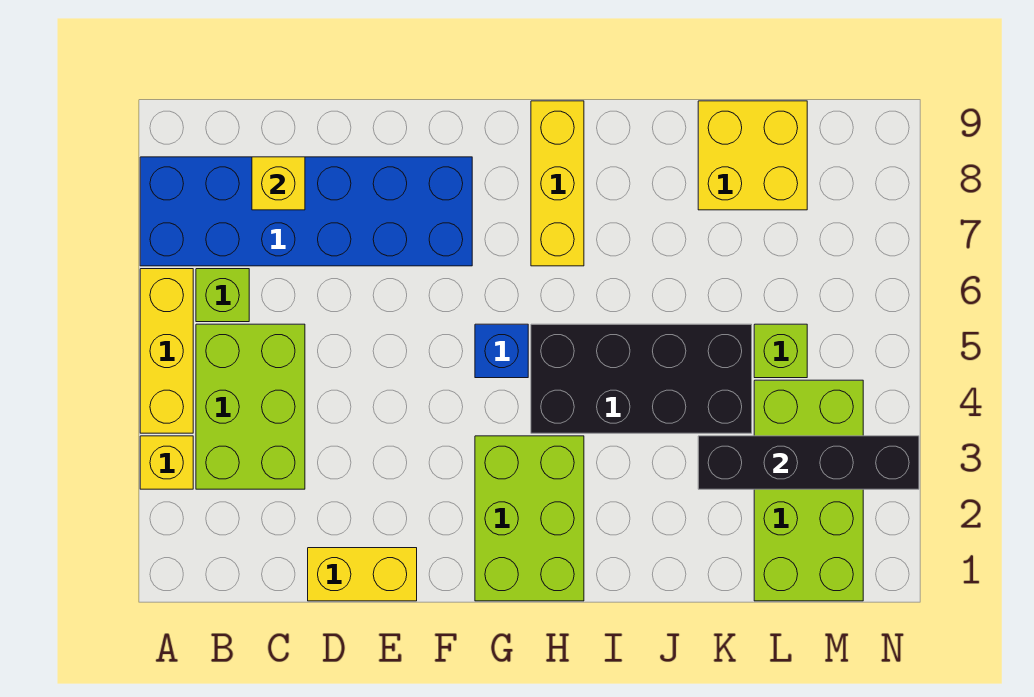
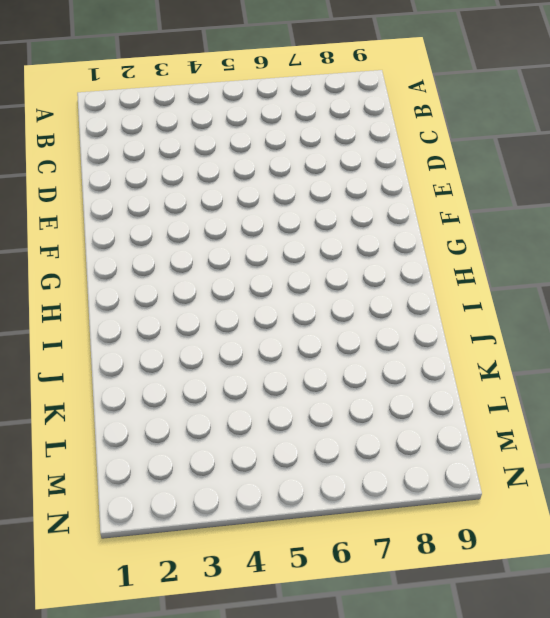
none -> yellow 1x1 brick [140,436,193,489]
none -> yellow 1x3 brick [140,269,193,433]
none -> blue 2x6 brick [140,157,472,266]

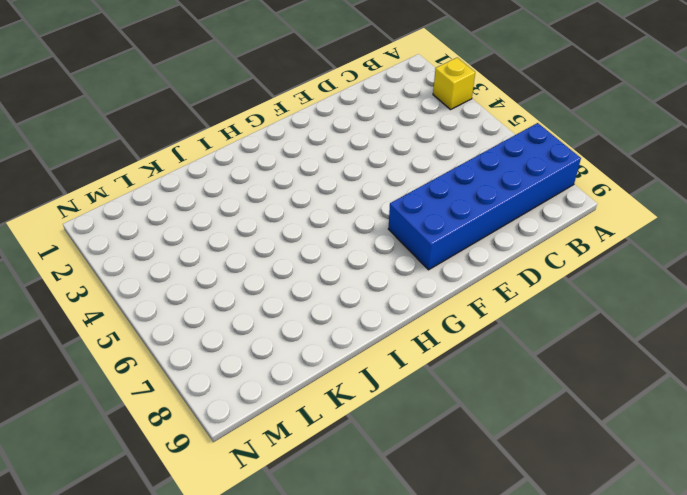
none -> yellow 1x3 brick [140,269,193,433]
none -> lime 2x3 brick [196,324,305,489]
none -> lime 1x1 brick [196,269,249,322]

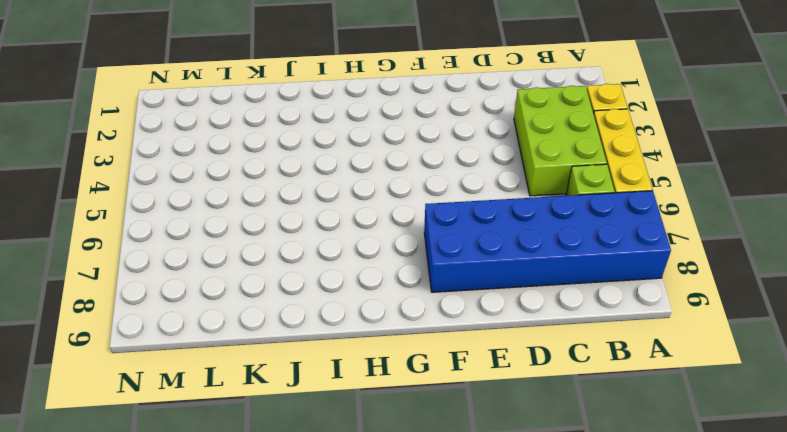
none -> yellow 1x2 brick [308,548,417,601]
none -> lime 2x3 brick [475,436,584,601]
none -> blue 1x1 brick [475,324,528,378]

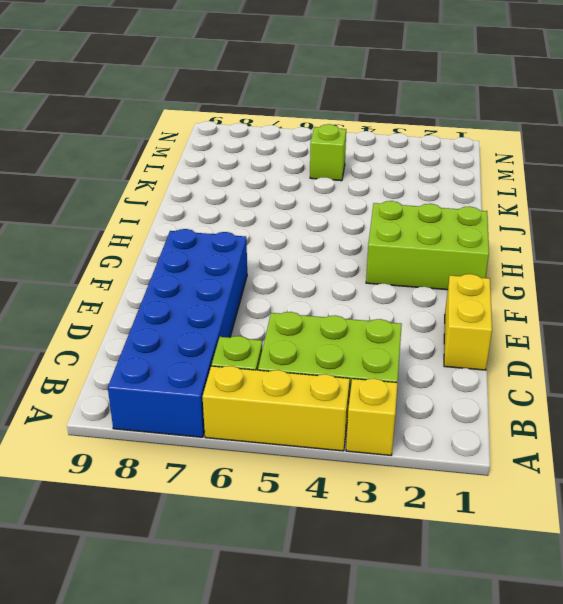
none -> blue 1x1 brick [475,324,528,378]
none -> black 2x4 brick [531,324,752,433]
none -> yellow 1x3 brick [531,101,584,266]

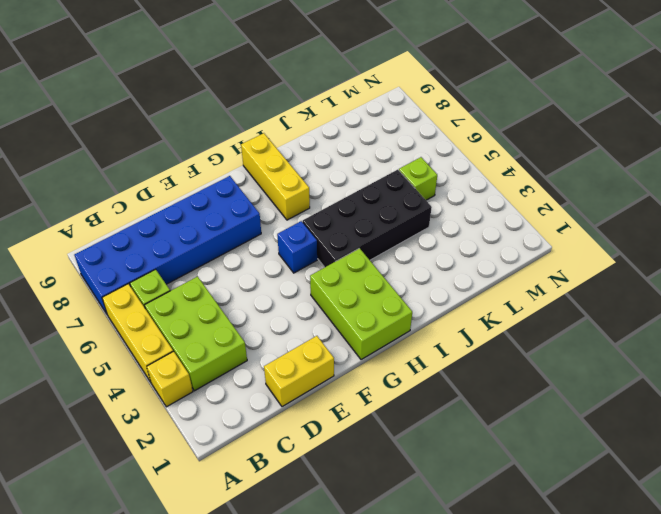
none -> yellow 2x2 brick [698,101,807,210]
none -> lime 2x4 brick [754,380,863,601]
none -> yellow 1x1 brick [252,157,305,210]

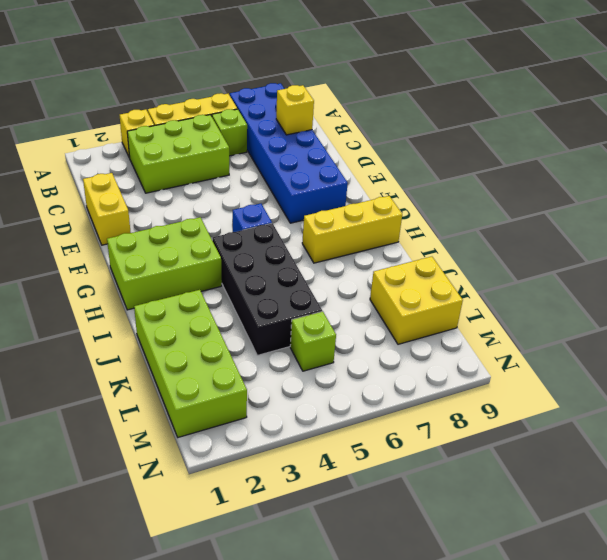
lime 2x4 brick [134,290,247,437] -> lime 2x4 brick turned to [754,380,863,601]
none -> black 1x4 brick [698,436,919,489]

